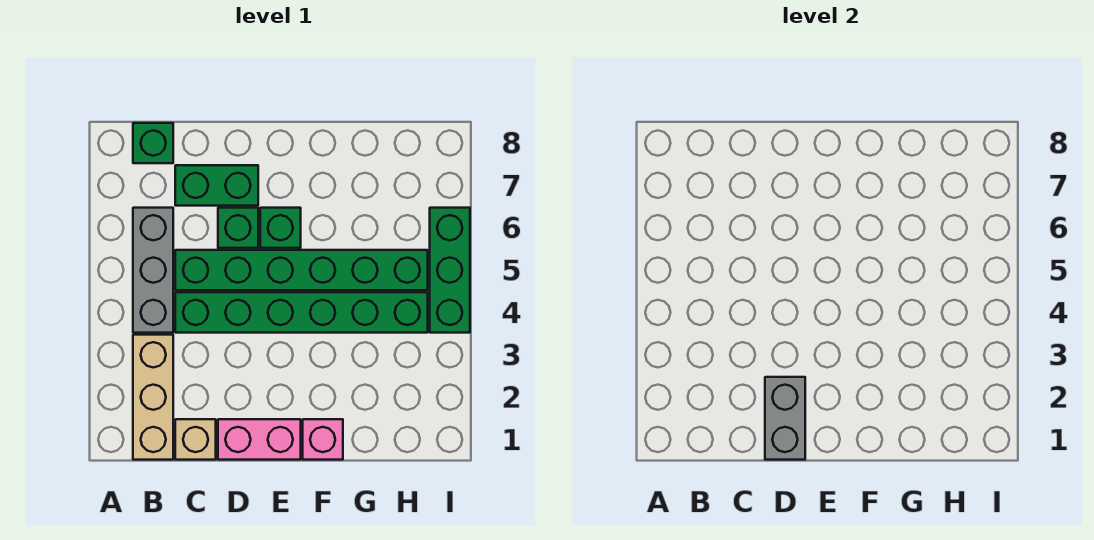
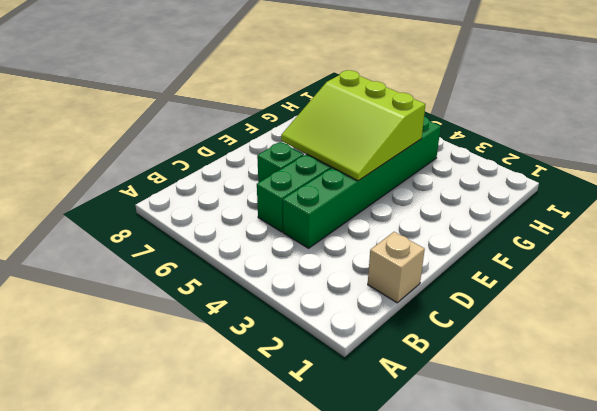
lime 3x3 slope [281,70,426,181] -> none
none -> tan 1x3 brick [133,335,173,460]
none -> grey 1x3 brick [133,208,173,333]
none -> green 1x1 brick [133,123,173,163]

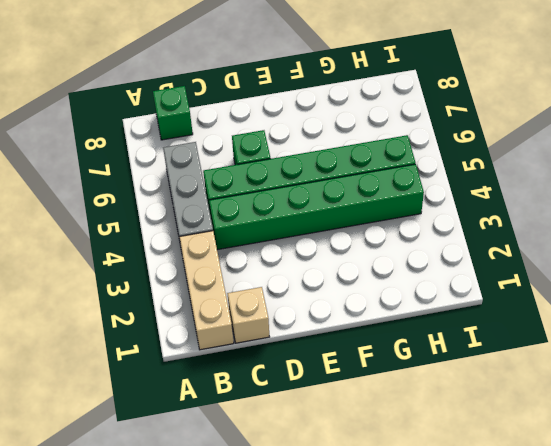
none -> green 1x2 brick [175,165,258,206]
none -> pink 1x2 brick [218,419,301,460]
none -> green 1x1 brick [260,208,301,248]

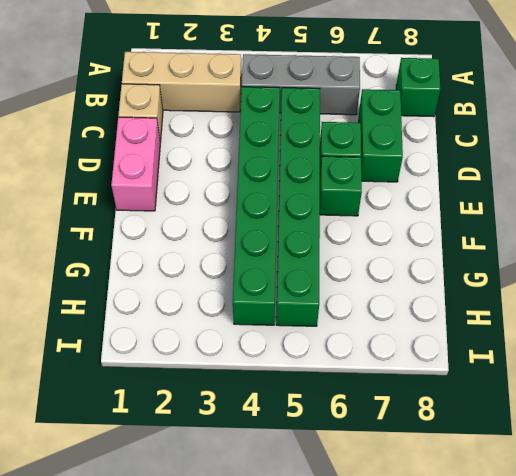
none -> pink 1x1 brick [303,419,343,460]
none -> green 1x3 brick [430,208,470,333]
none -> grey 1x2 brick [765,377,805,460]

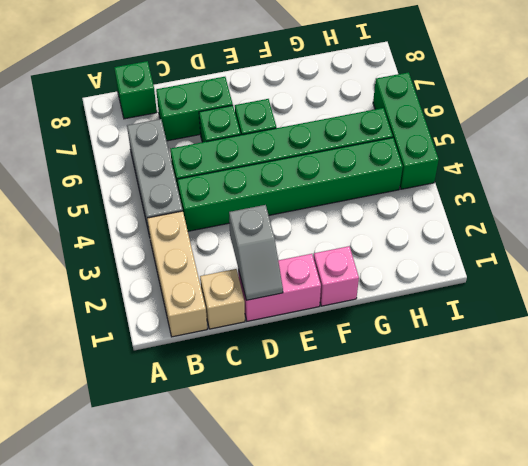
grey 1x2 slope [229,205,283,300] -> grey 1x2 brick [765,377,805,460]

